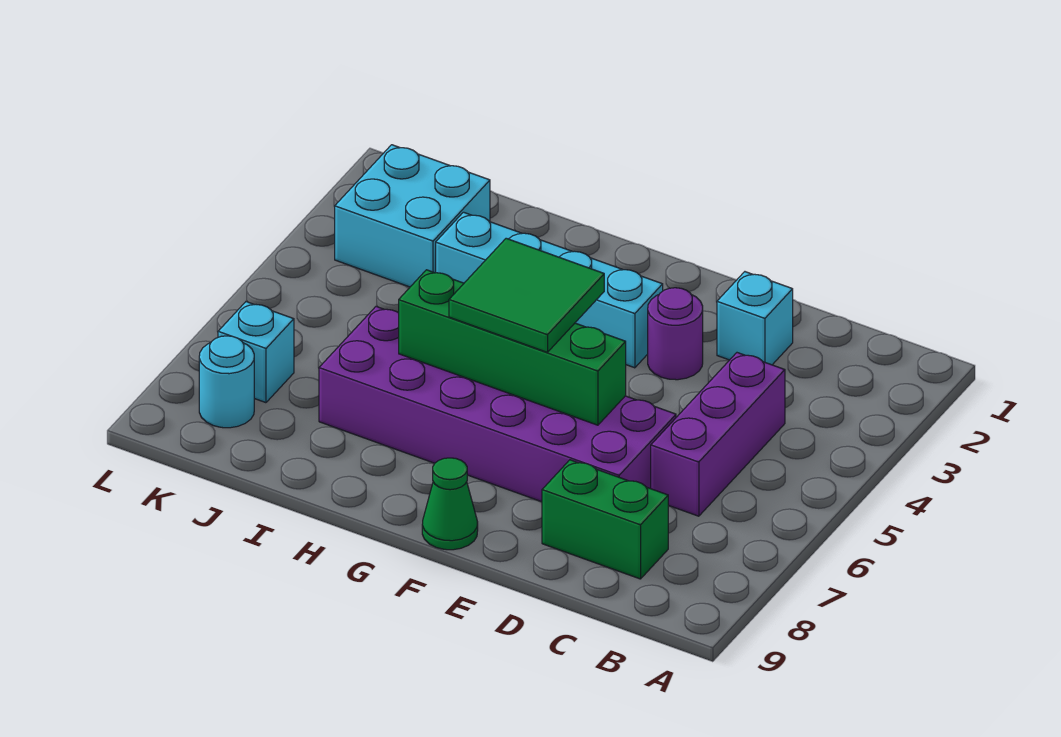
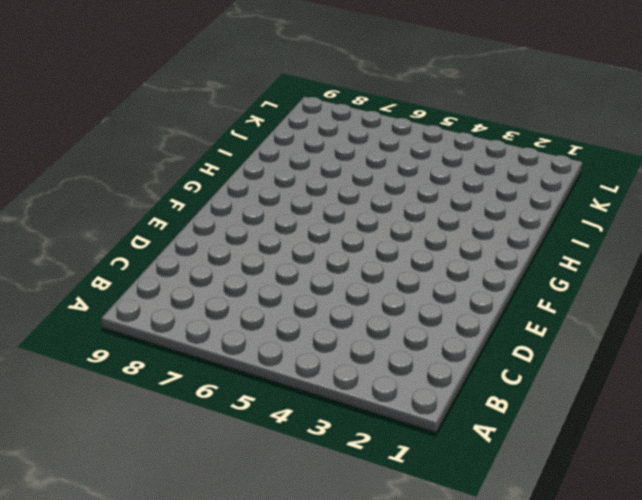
none -> purple 1x3 brick [651,353,785,516]
none -> green 1x2 brick [542,460,668,579]
none -> cyan 1x1 brick [717,272,793,365]

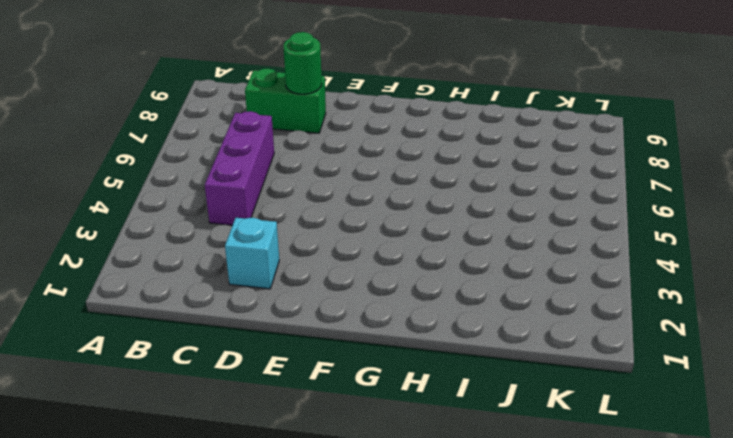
green 1x1 round brick [283,32,322,94] -> none
none -> purple 2x6 brick [319,307,676,502]
none -> purple 1x1 round brick [648,288,703,380]
none -> cyan 1x4 brick [436,212,663,368]

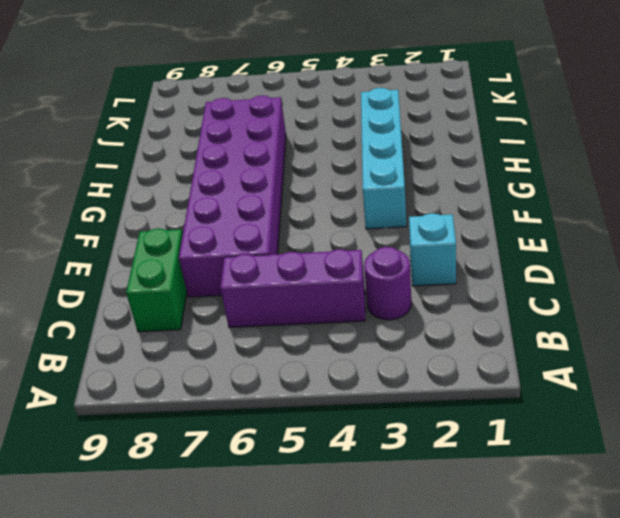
purple 1x1 round brick [364,247,411,320] -> purple 1x1 round brick moved to [648,288,703,380]
none -> green 1x1 cone [422,458,478,550]
none -> cyan 2x2 brick [335,145,490,287]
none -> cyan 1x1 brick [218,302,294,403]

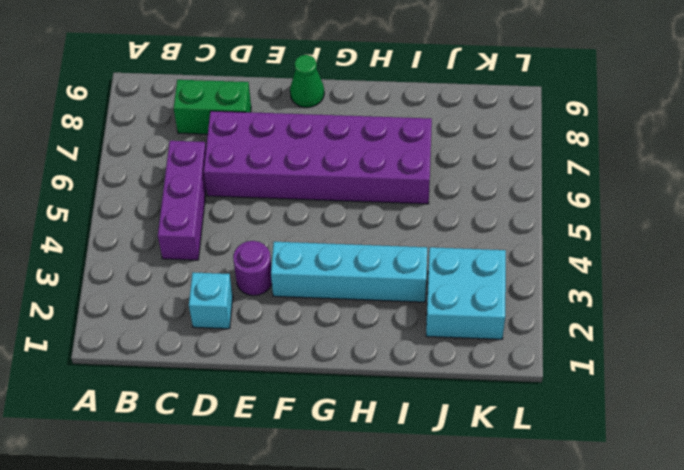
none -> cyan 1x1 brick [218,302,294,403]
none -> cyan 1x1 round brick [199,336,254,428]
none -> green 1x4 brick [399,270,626,425]

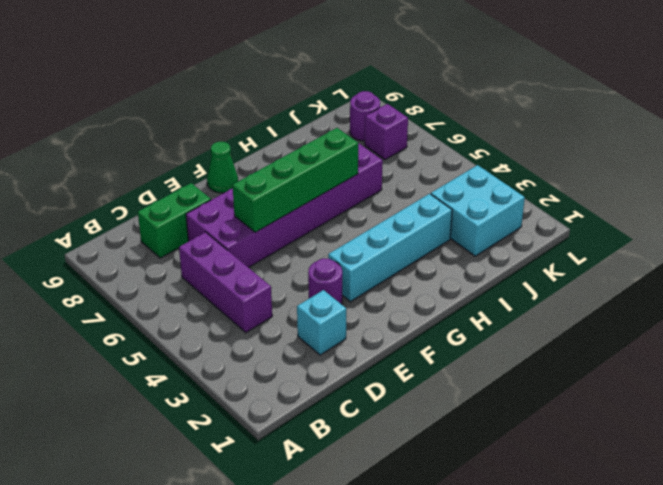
purple 1x1 brick [365,104,408,160] -> cyan 1x1 brick [218,302,294,403]
purple 1x1 round brick [350,91,380,141] -> cyan 1x1 round brick [199,336,254,428]
none -> green 2x2 tile [449,238,604,352]

